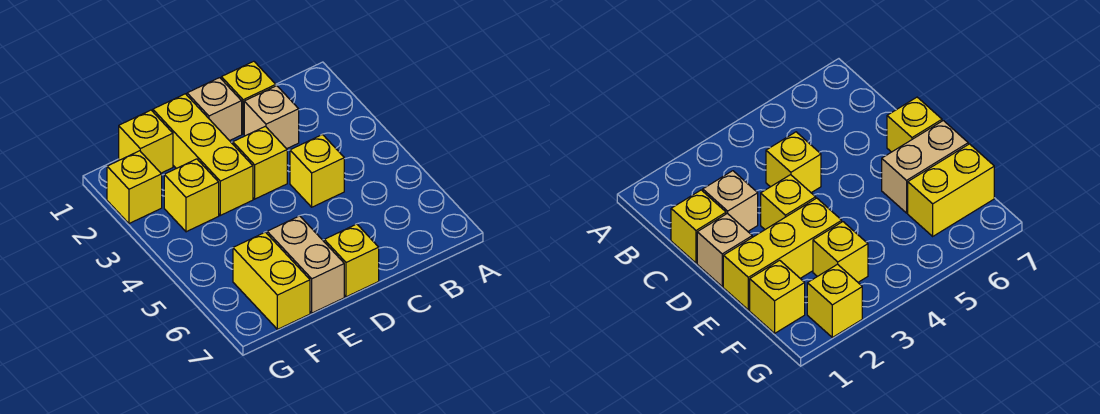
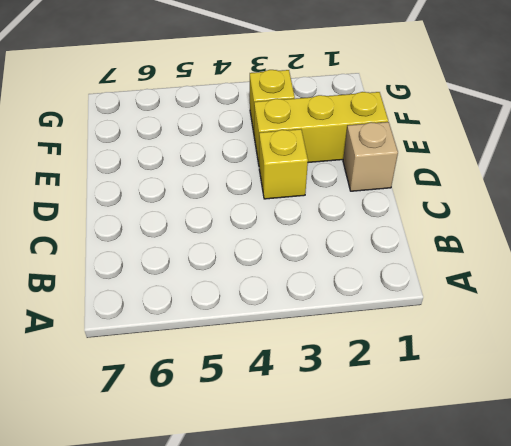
none -> yellow 1x1 brick [221,61,276,134]
none -> tan 1x1 brick [244,86,299,149]
none -> yellow 1x1 brick [290,134,344,207]

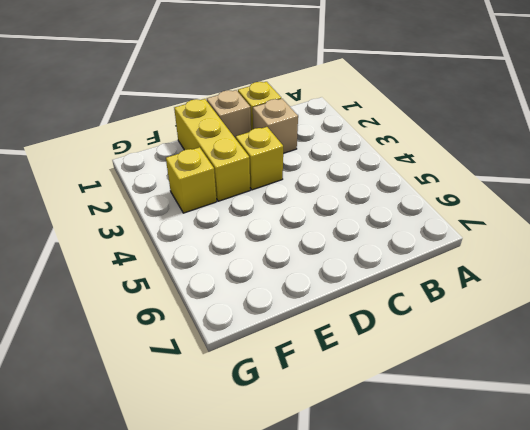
none -> yellow 1x1 brick [290,134,344,207]
none -> yellow 1x1 brick [324,224,379,297]
none -> tan 1x2 brick [267,216,344,313]

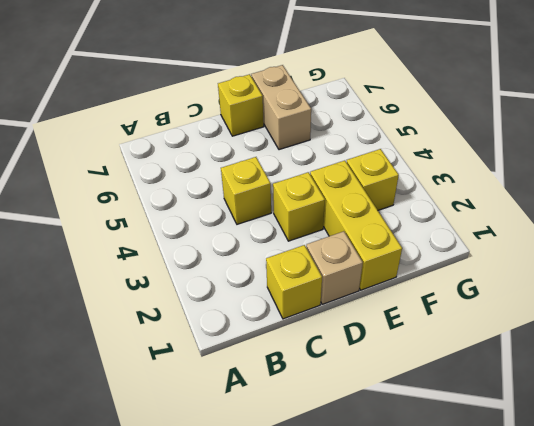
none -> tan 1x1 brick [244,86,299,149]
none -> yellow 1x1 brick [119,110,173,173]
none -> yellow 1x2 brick [233,232,310,329]

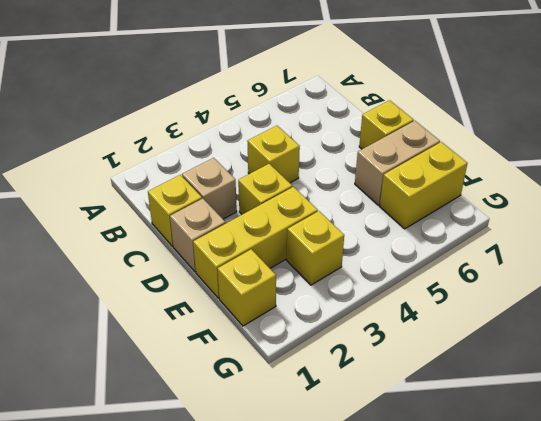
none -> yellow 1x1 brick [107,151,162,224]

